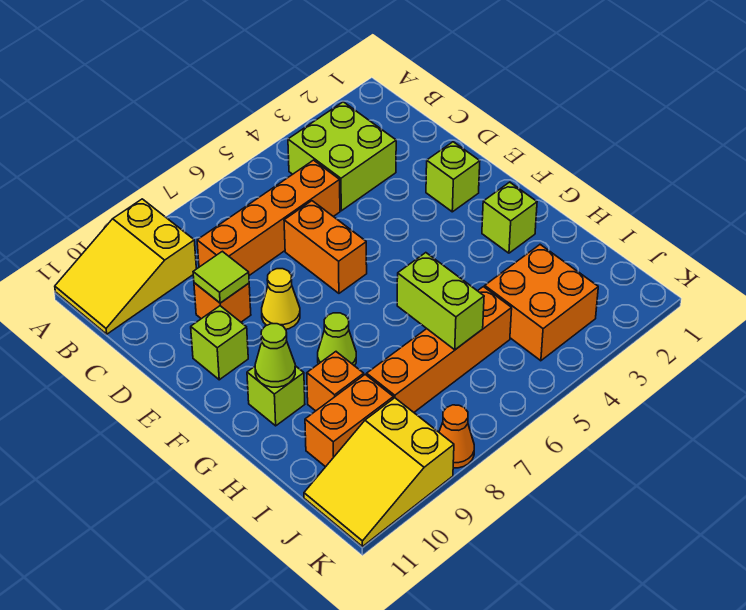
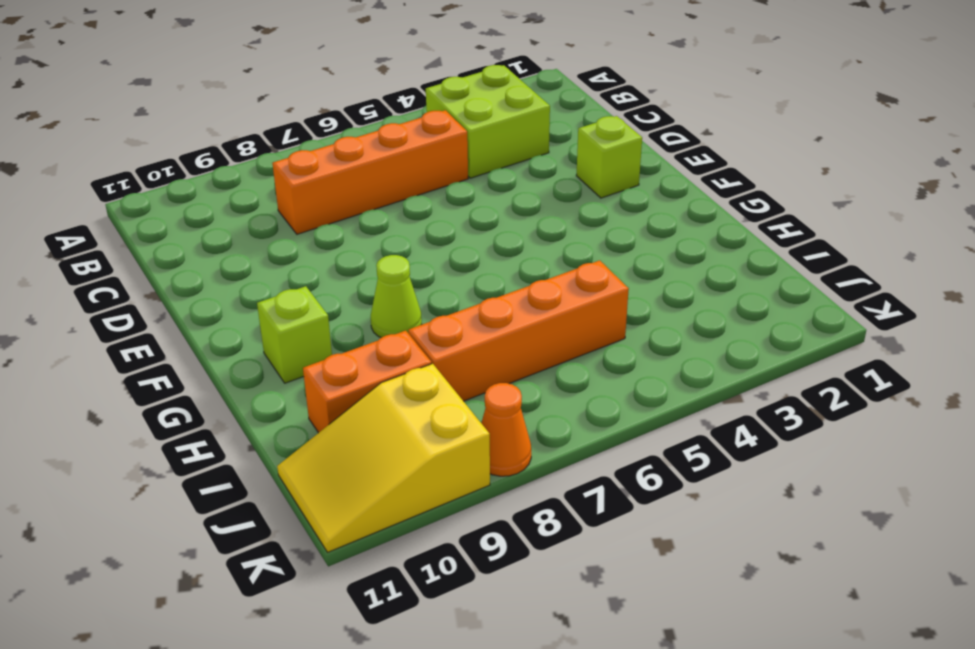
none -> yellow 2x3 slope [55,199,196,334]
none -> orange 1x2 brick [284,201,367,293]
none -> orange 1x1 brick [194,283,251,322]

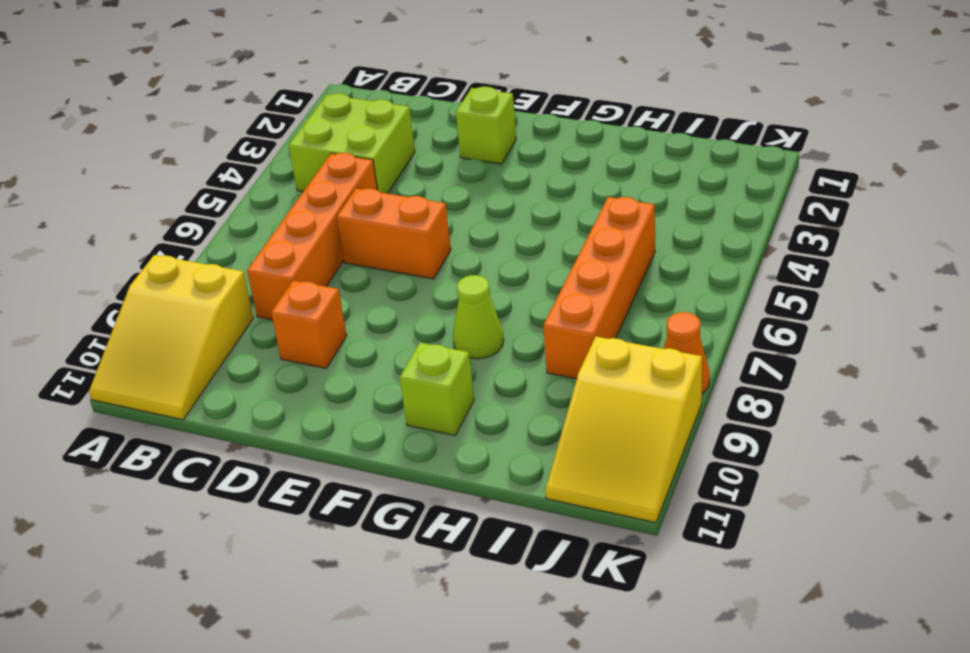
none -> yellow 1x1 cone [262,269,300,329]
none -> lime 1x1 brick [191,306,248,380]
none -> lime 1x1 brick [482,182,537,253]

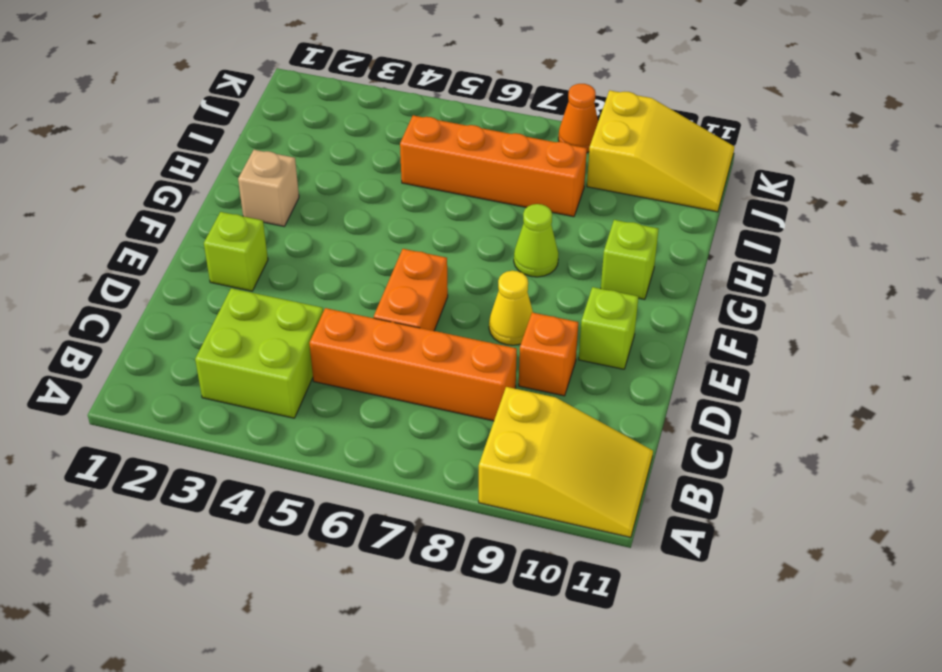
tan 1x1 brick [238,150,299,226] -> lime 1x1 brick [482,182,537,253]
none -> orange 1x1 brick [307,352,364,411]
none -> orange 2x2 brick [485,245,598,361]
none -> orange 1x2 brick [305,375,393,467]

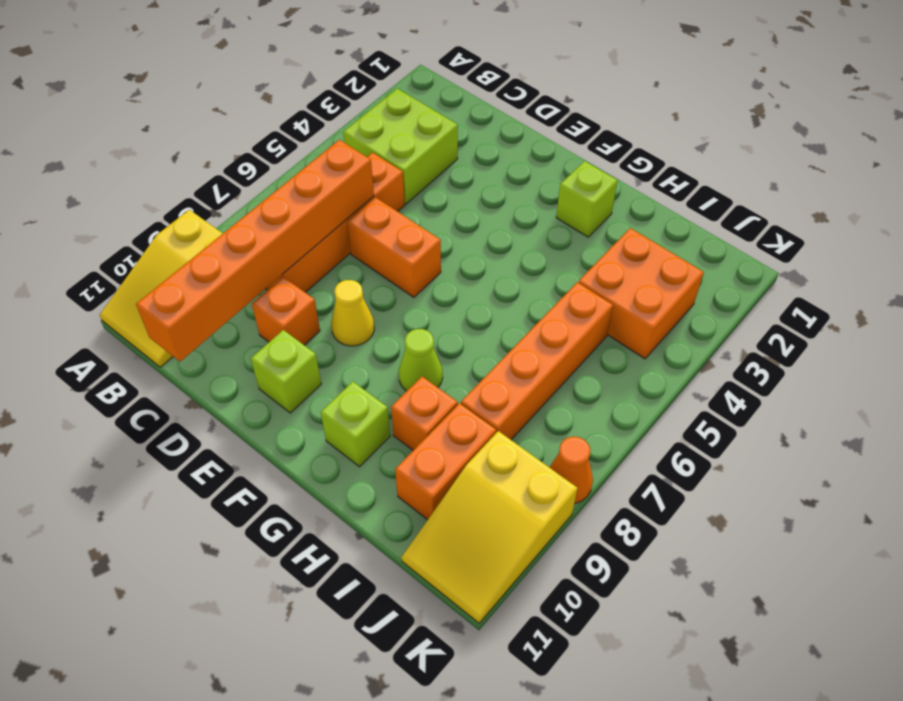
orange 1x6 brick [136,140,374,362] -> none
none -> lime 1x1 brick [426,142,480,212]
none -> lime 1x1 tile [193,251,249,303]
none -> lime 1x1 cone [255,324,295,387]

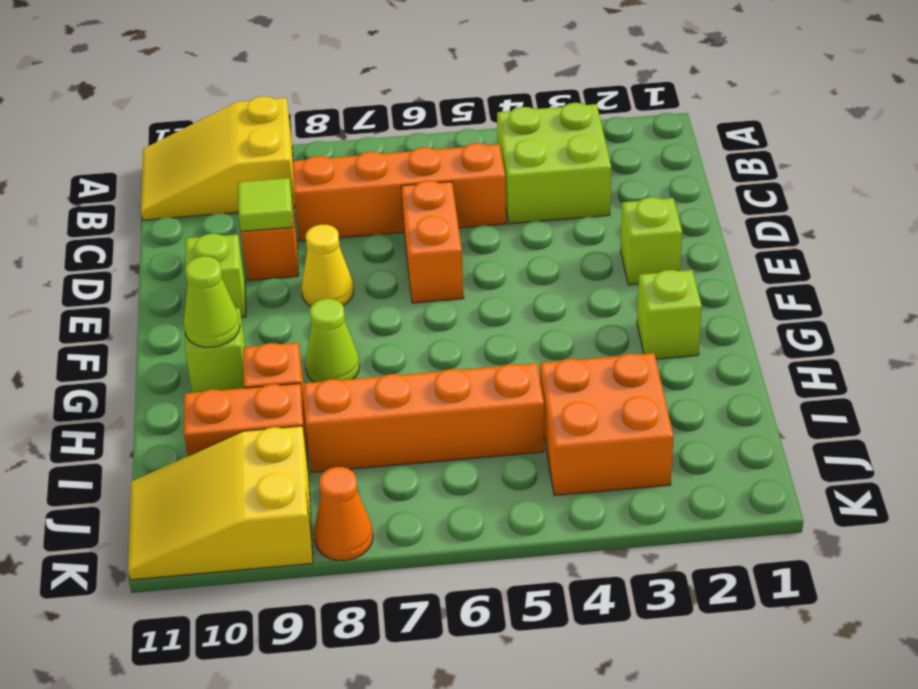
none -> lime 1x2 brick [397,253,484,350]

